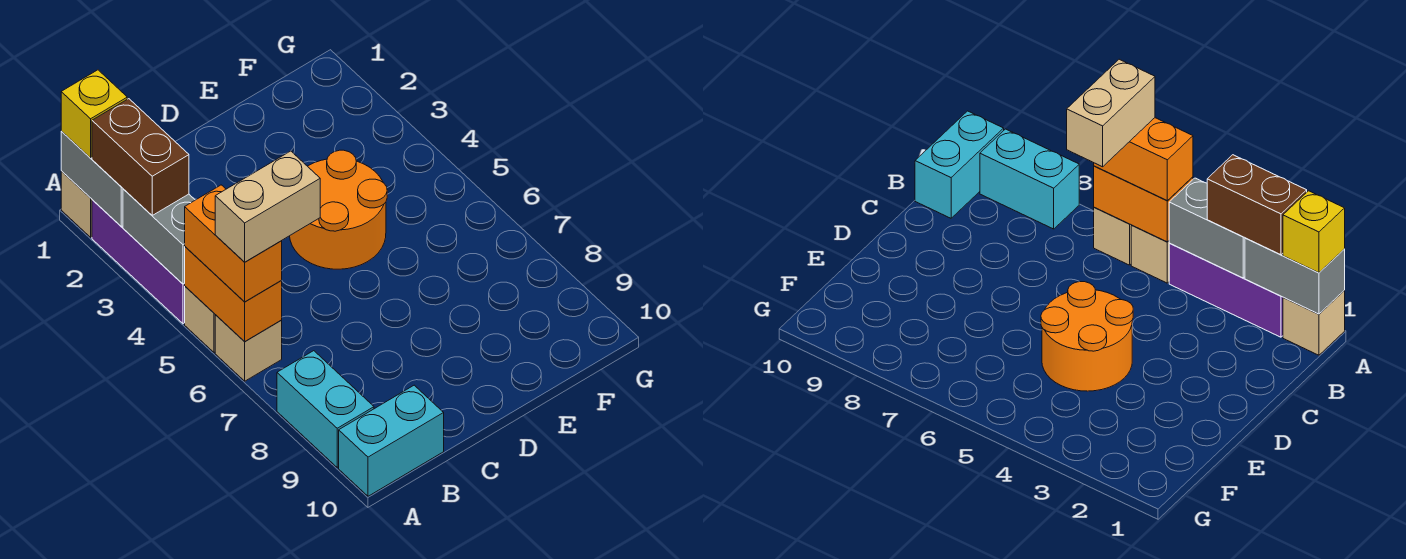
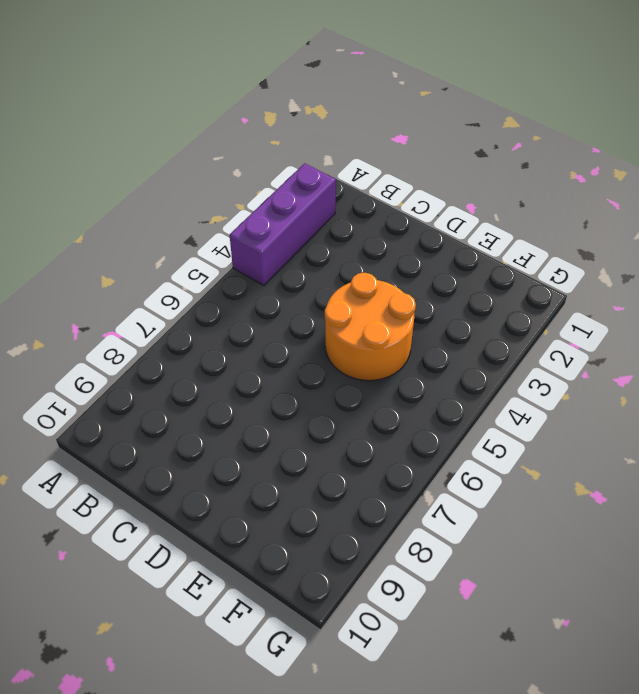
none -> tan 1x1 brick [61,171,92,237]
none -> tan 1x1 brick [185,287,215,352]
none -> tan 1x1 brick [215,315,282,381]

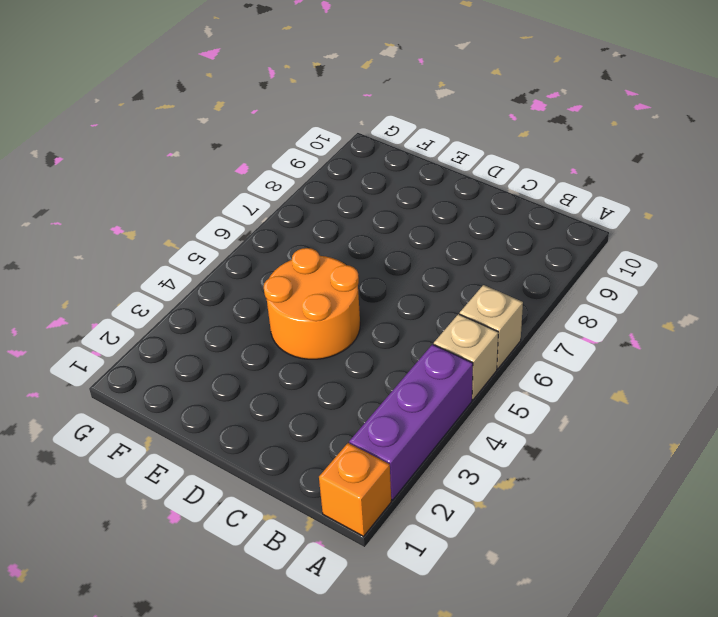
orange 1x1 brick [319,443,391,536] -> tan 1x1 brick [61,171,92,237]
none -> cyan 1x2 brick [277,351,374,467]
none -> cyan 1x2 brick [339,385,444,496]
none -> grey 1x2 brick [61,131,123,226]

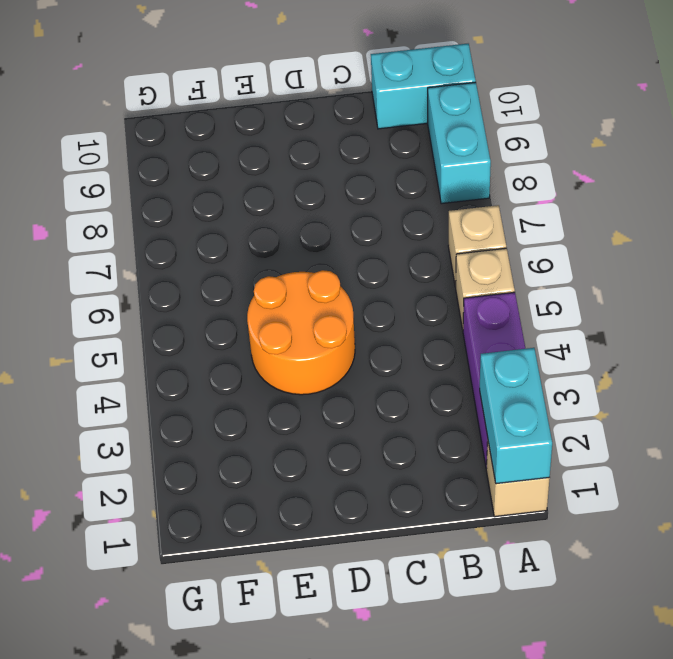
cyan 1x2 brick [480,348,552,484] -> grey 1x2 brick [61,131,123,226]
none -> grey 1x2 brick [123,189,195,284]
none -> orange 1x2 brick [184,247,282,342]
none -> yellow 1x1 brick [61,70,127,158]

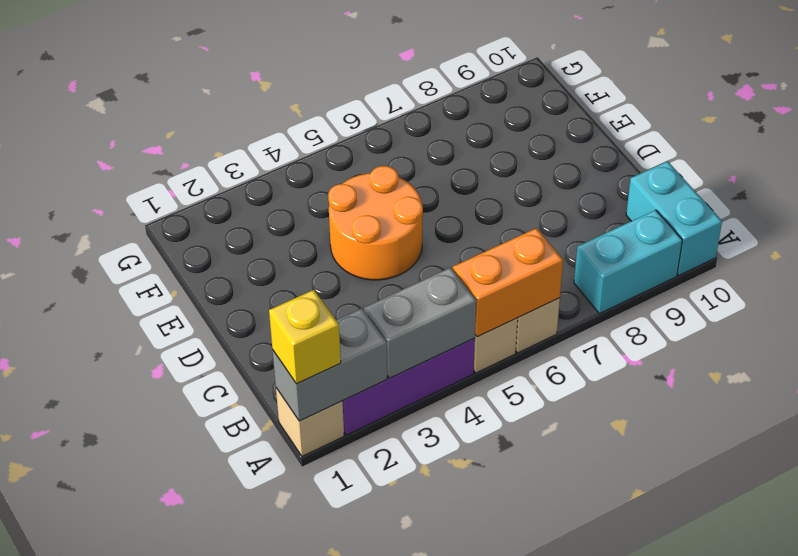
none -> brown 1x2 brick [92,99,189,215]
none -> orange 1x2 brick [185,185,282,302]
none -> tan 1x2 brick [215,151,320,262]

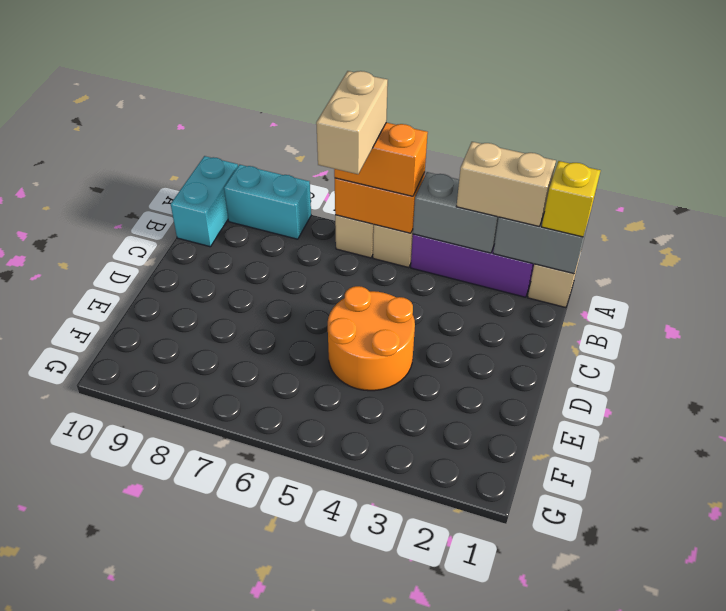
tan 1x2 brick [456,142,556,226] -> brown 1x2 brick [92,99,189,215]

